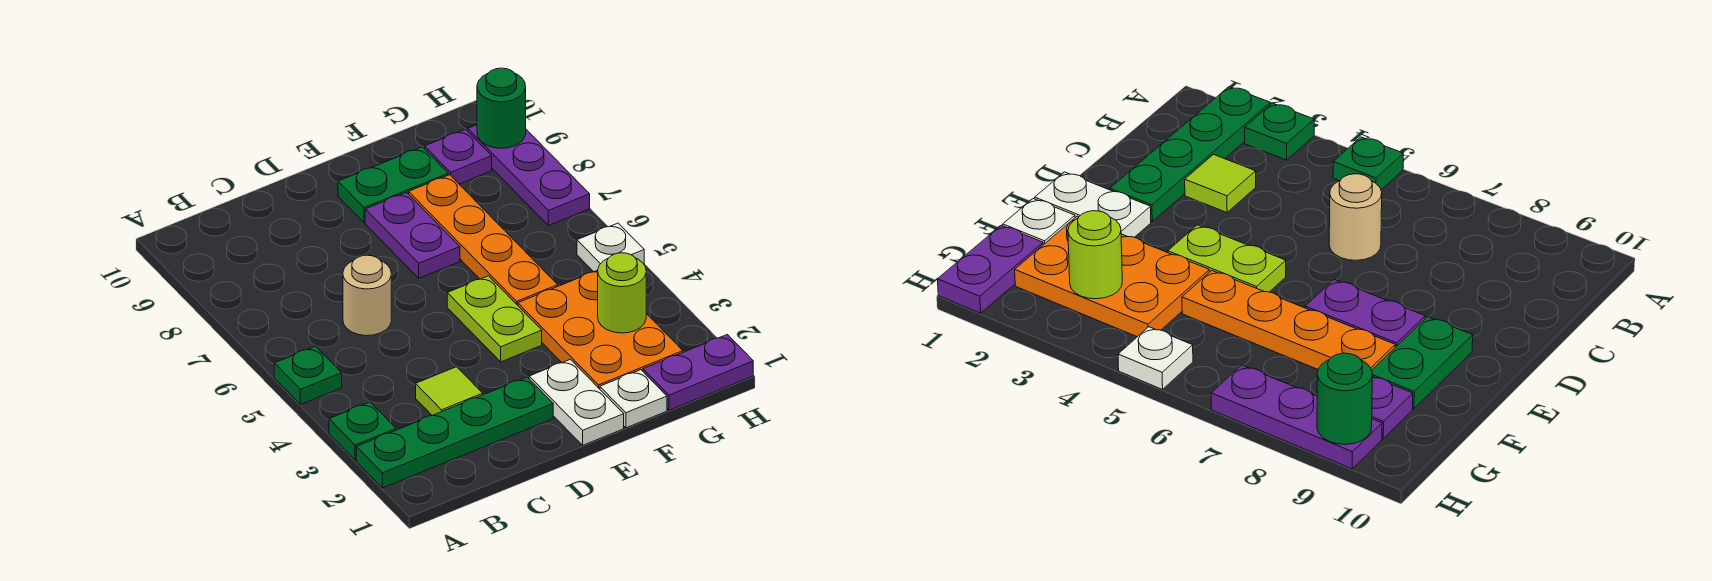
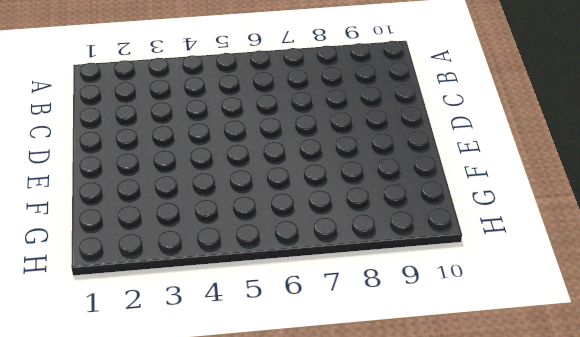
none -> green 1x4 plate [356,377,553,488]
none -> green 1x1 plate [329,402,396,460]
none -> green 1x1 plate [274,346,342,404]

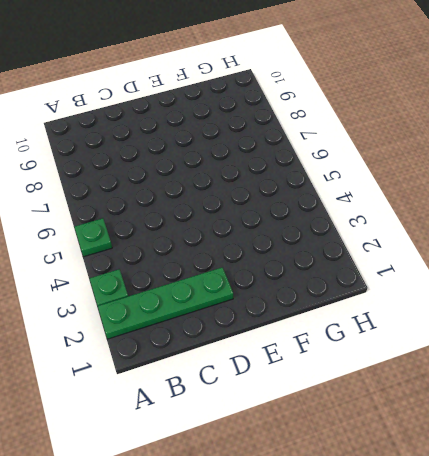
none -> lime 1x1 tile [416,367,483,416]
none -> tan 1x1 round brick [343,255,391,336]
none -> white 1x2 plate [529,359,624,445]

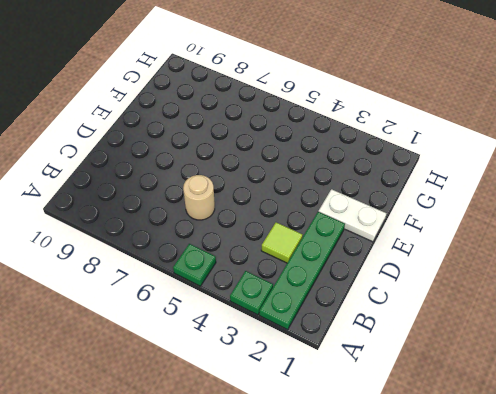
none -> lime 1x2 plate [447,276,542,362]
none -> purple 1x2 plate [365,192,460,278]
none -> green 1x2 plate [338,147,448,223]

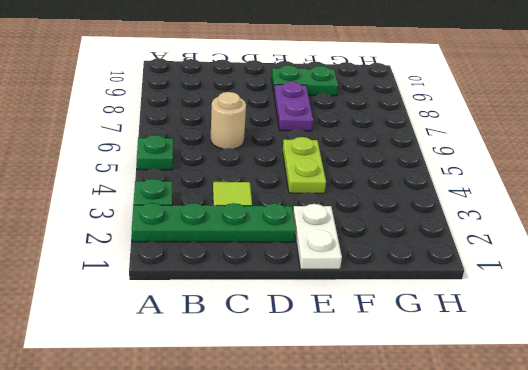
none -> white 1x1 plate [600,370,667,428]
none -> orange 2x3 plate [518,270,683,389]
none -> orange 1x4 plate [409,175,558,305]

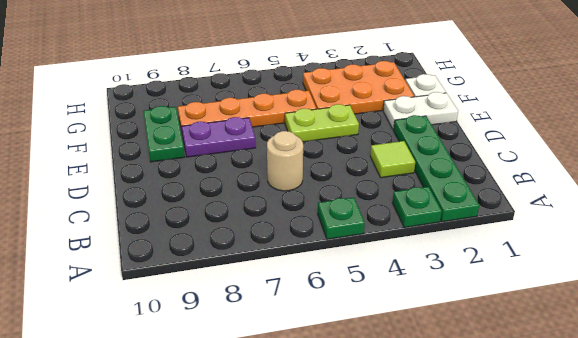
none -> purple 1x2 plate [643,335,753,410]
none -> purple 1x1 plate [425,129,492,184]
none -> white 1x1 plate [577,223,644,272]

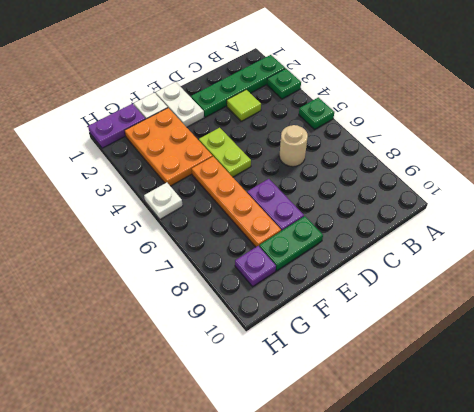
none -> purple 1x3 plate [468,125,590,226]
none -> lime 1x1 round brick [598,253,646,333]
none -> green 1x1 round brick [477,68,526,148]

